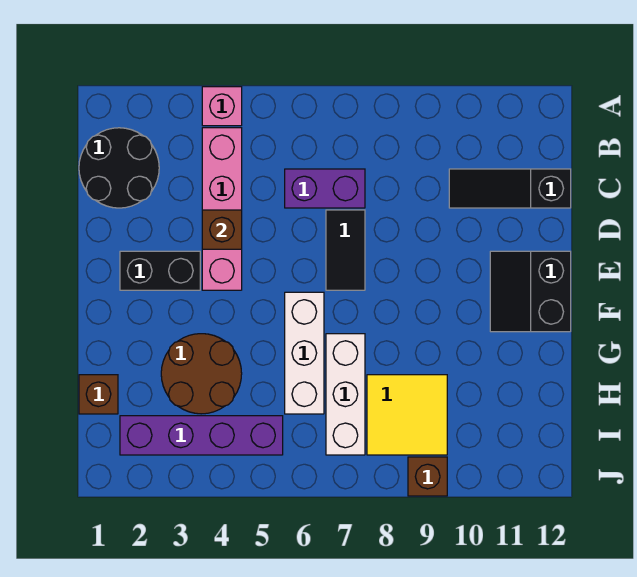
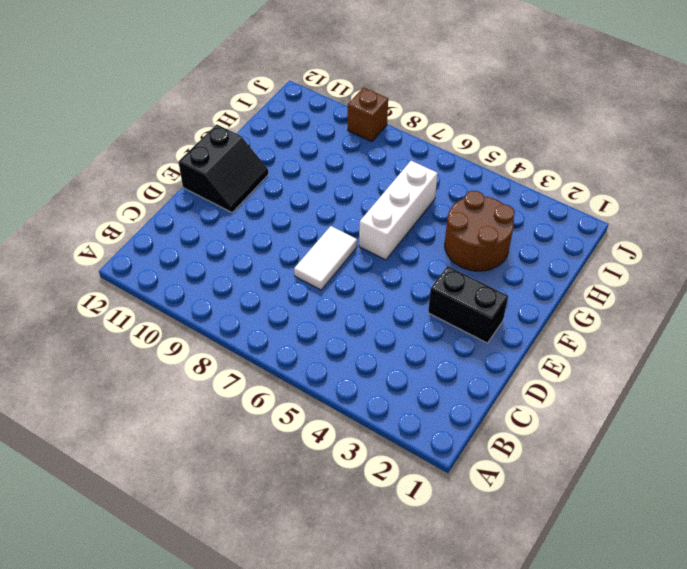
white 1x2 tile [294,226,357,290] -> black 1x2 tile [326,210,365,290]
none -> pink 1x1 brick [202,87,242,126]
none -> black 2x2 round brick [79,128,159,208]
none -> pink 1x4 brick [202,128,242,290]

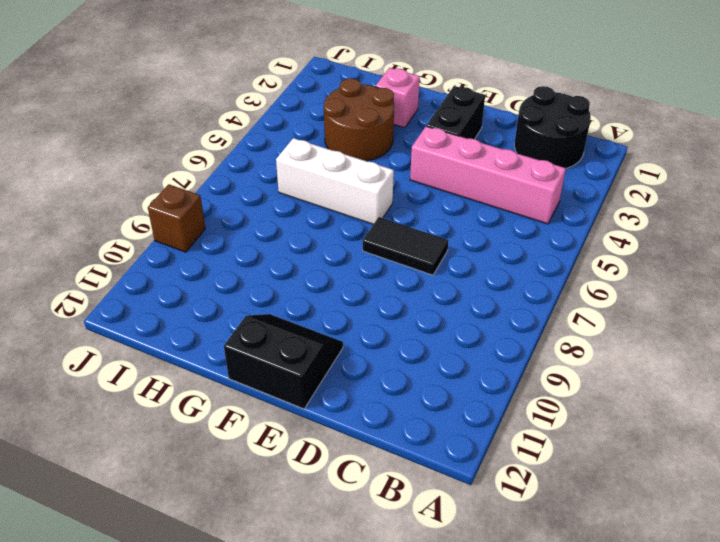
pink 1x1 brick [375,68,420,128] -> pink 1x1 brick moved to [202,87,242,126]
none -> purple 1x2 brick [285,169,365,208]
none -> black 1x3 slope [449,169,571,208]
none -> white 1x3 brick [326,334,365,455]

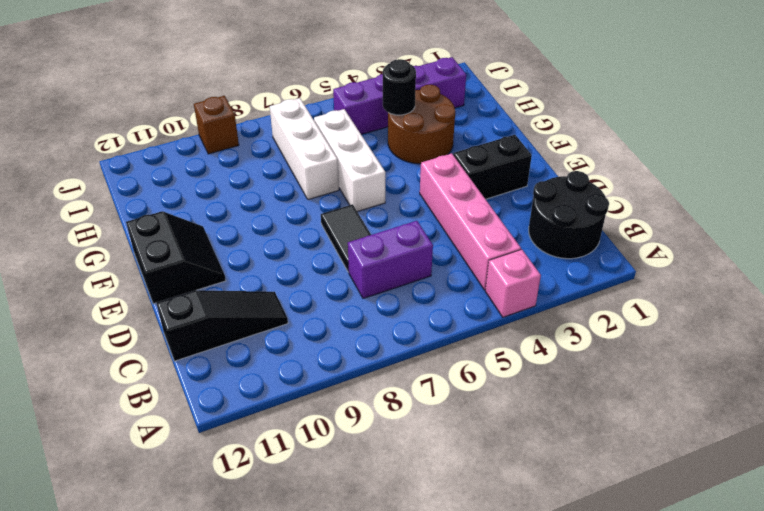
black 1x1 round brick [383,59,416,115] -> none
none -> brown 1x1 brick [79,375,118,414]
none -> yellow 2x2 tile [367,375,447,455]
none -> brown 1x1 brick [202,210,242,249]

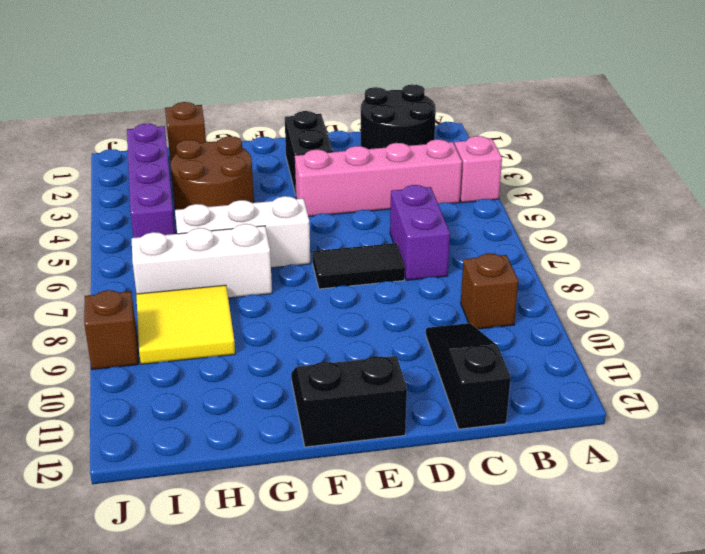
brown 1x1 brick [461,253,518,329] -> brown 1x1 brick moved to [202,210,242,249]

